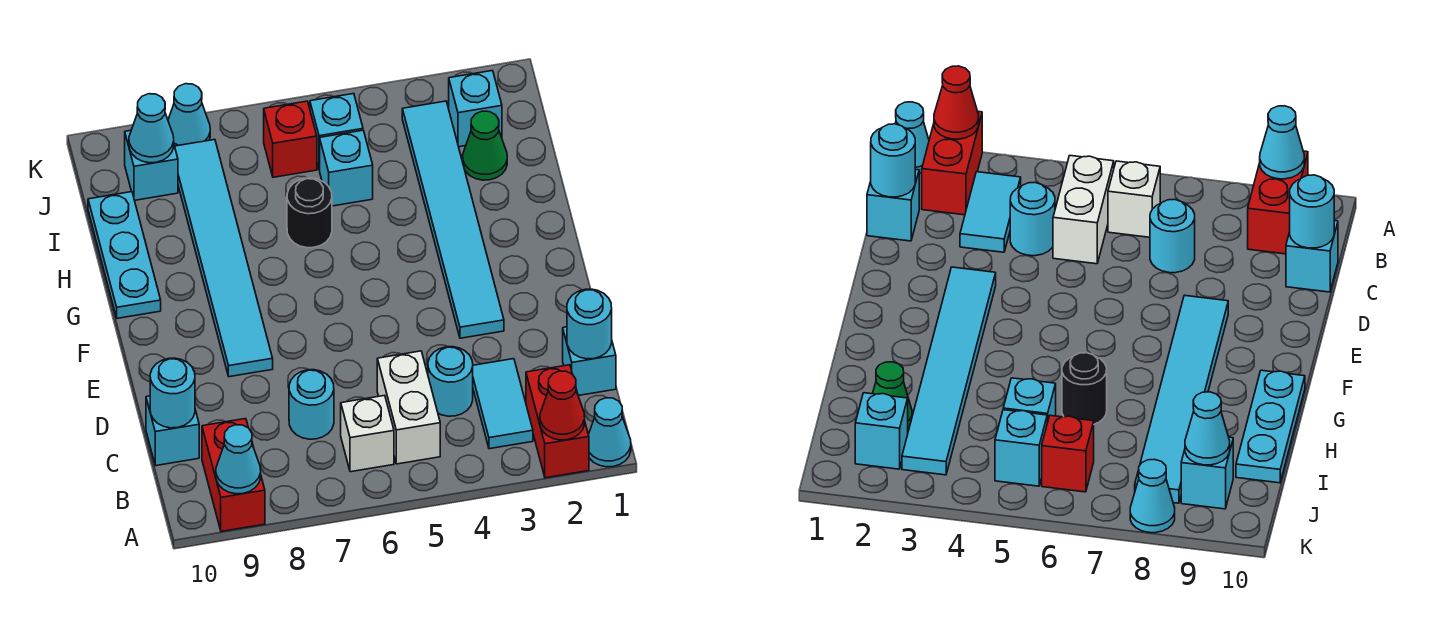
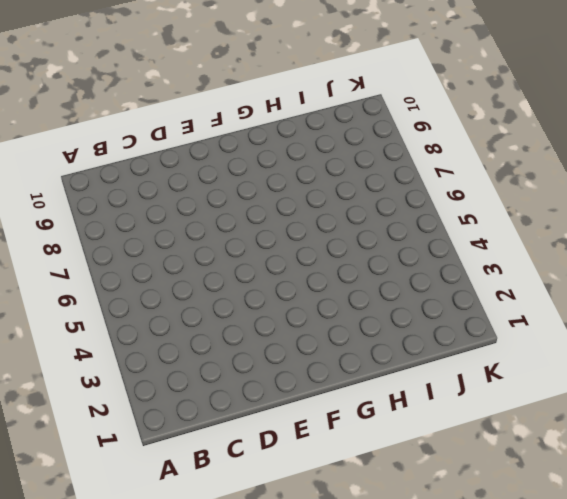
none -> cyan 1x1 cone [588,398,631,467]
none -> red 1x2 brick [526,365,589,478]
none -> red 1x2 brick [202,419,265,532]

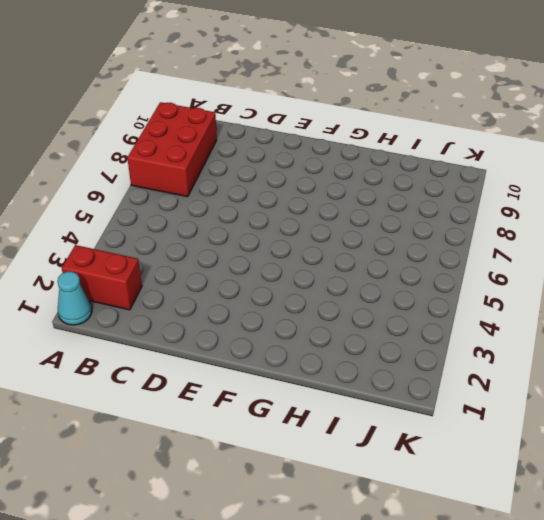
red 2x3 brick [127,102,217,197] -> red 1x2 brick [202,419,265,532]
none -> cyan 1x2 tile [473,359,533,449]
none -> white 1x2 brick [377,351,440,464]
none -> white 1x1 brick [341,395,394,472]

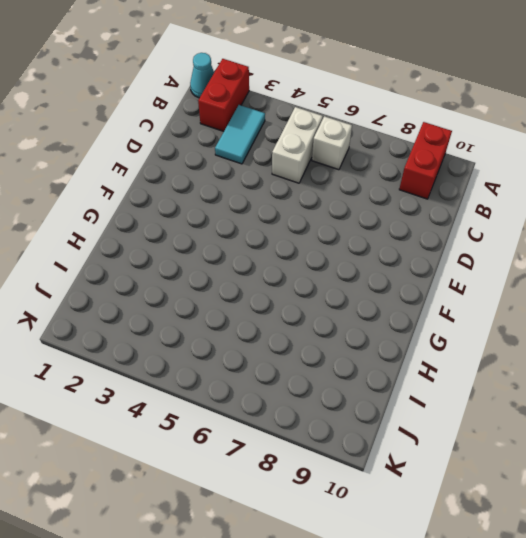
none -> cyan 1x1 brick [563,327,616,396]
none -> cyan 1x1 round brick [428,347,473,416]
none -> cyan 1x1 round brick [289,370,334,439]

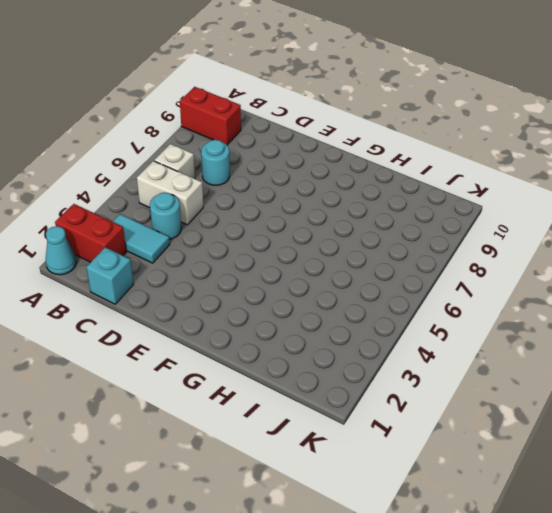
none -> cyan 1x1 brick [146,396,199,466]
none -> cyan 1x6 tile [402,101,504,338]
none -> cyan 1x6 tile [175,140,273,377]

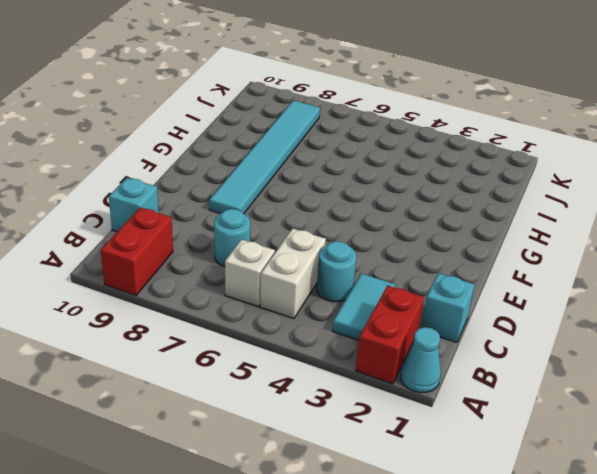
none -> cyan 1x6 tile [402,101,504,338]
none -> cyan 1x3 plate [88,192,161,318]
none -> black 1x1 round brick [287,178,332,248]

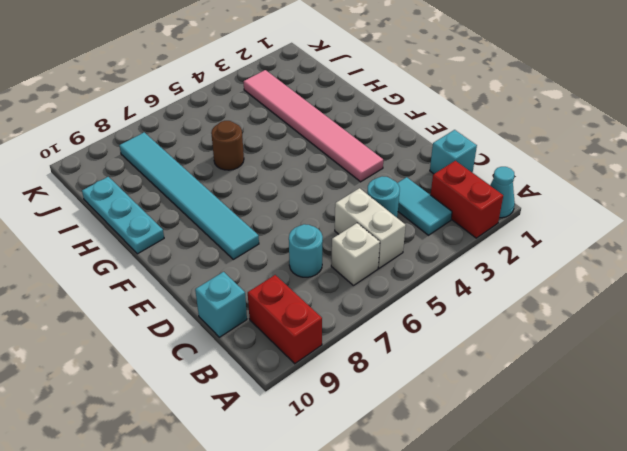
pink 1x6 tile [244,70,383,182] -> cyan 1x6 tile [402,101,504,338]
brown 1x1 round brick [211,121,244,170] -> black 1x1 round brick [287,178,332,248]
none -> green 1x1 cone [463,111,507,180]
none -> cyan 1x1 brick [320,130,373,206]
none -> cyan 1x1 brick [449,71,502,147]

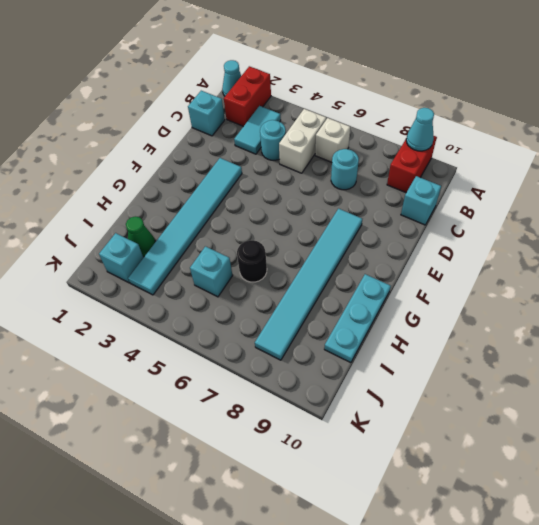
none -> cyan 1x1 brick [310,94,363,170]
none -> red 1x1 brick [264,101,317,177]
none -> cyan 1x1 brick [125,130,178,200]

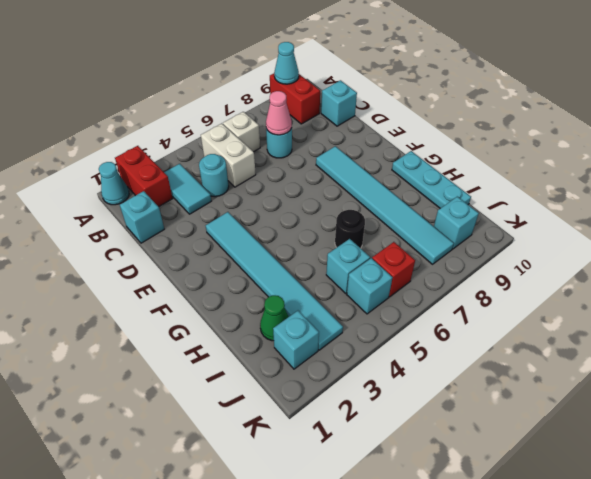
pink 1x1 cone [266,91,292,135] -> none
none -> cyan 1x1 cone [168,84,210,146]
none -> red 1x1 cone [540,371,585,440]
none -> cyan 1x1 round brick [567,289,612,359]

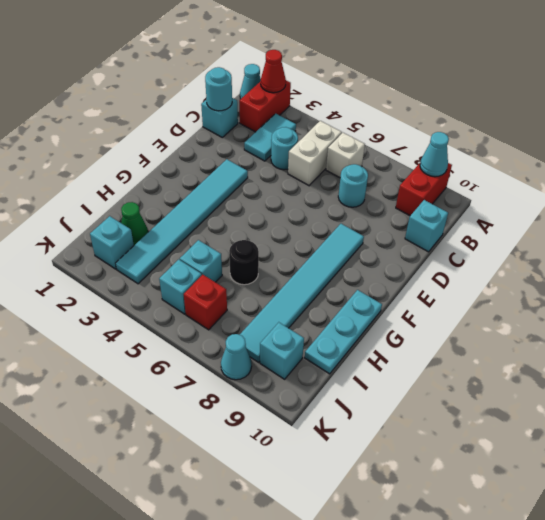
none -> cyan 1x1 round brick [150,358,195,428]
none -> cyan 1x1 cone [129,94,174,163]

